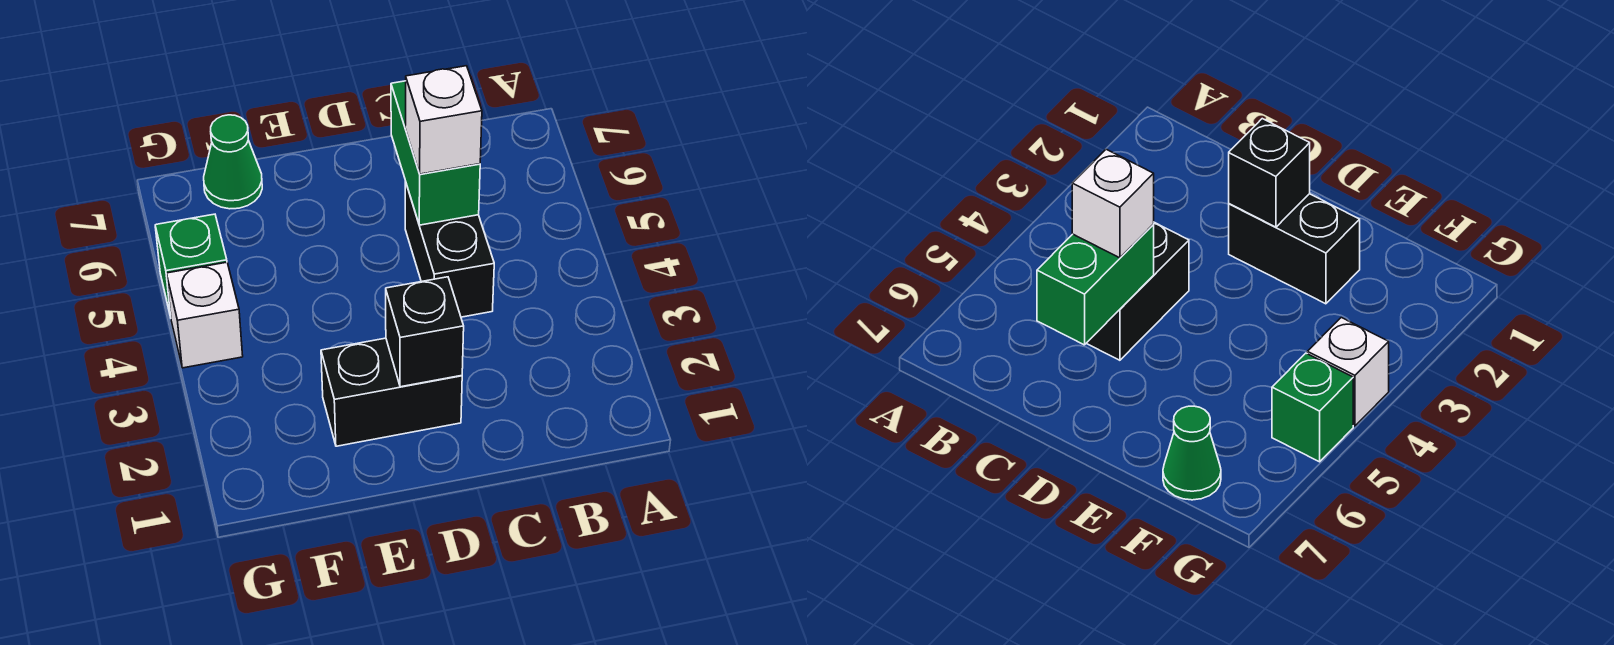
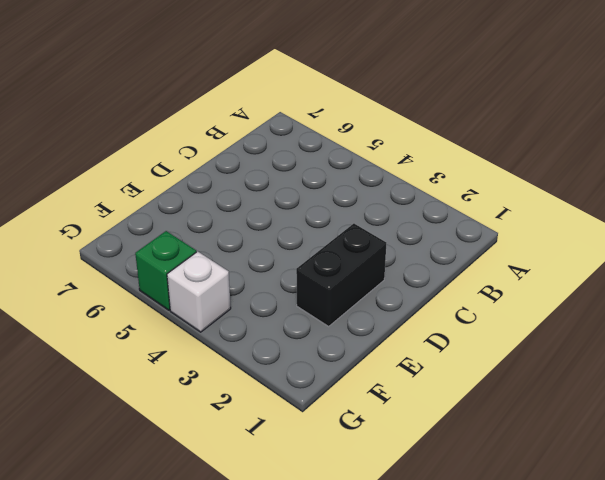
none -> black 1x2 brick [405,181,494,317]
none -> green 1x1 cone [204,115,262,209]

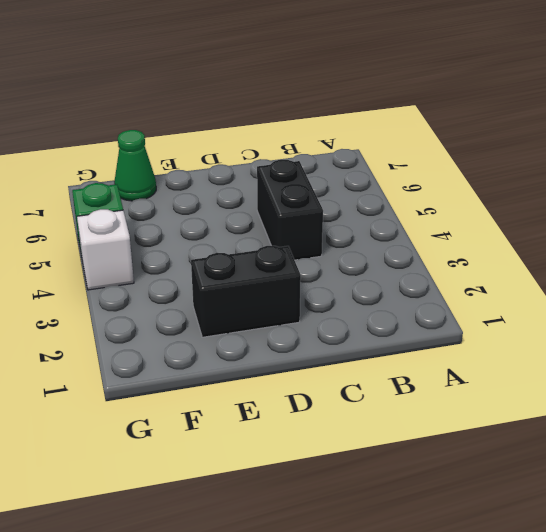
none -> green 1x2 brick [391,81,480,225]
none -> black 1x1 brick [386,277,464,387]

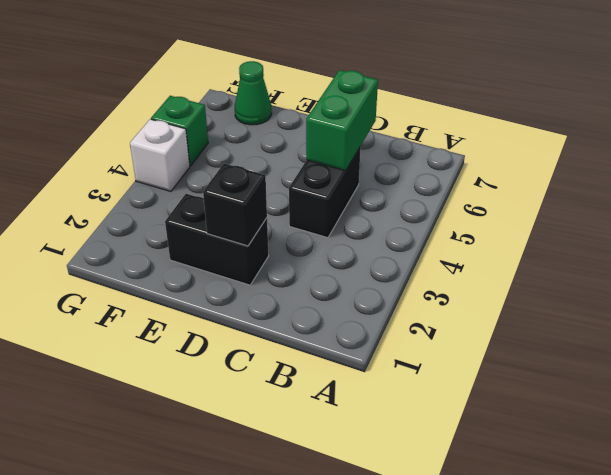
none -> white 1x1 brick [405,66,482,174]

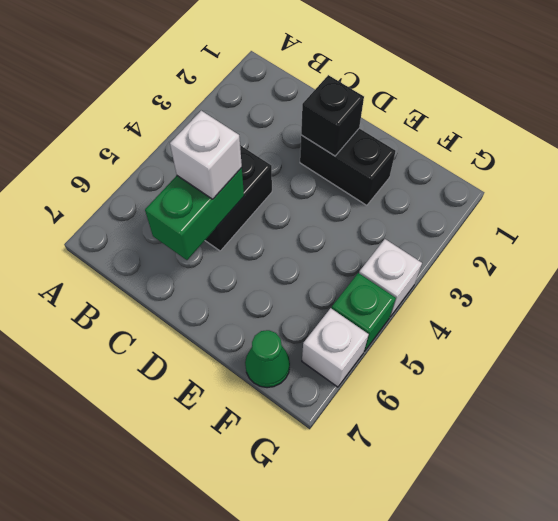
white 1x1 brick [302,308,369,387] -> none

